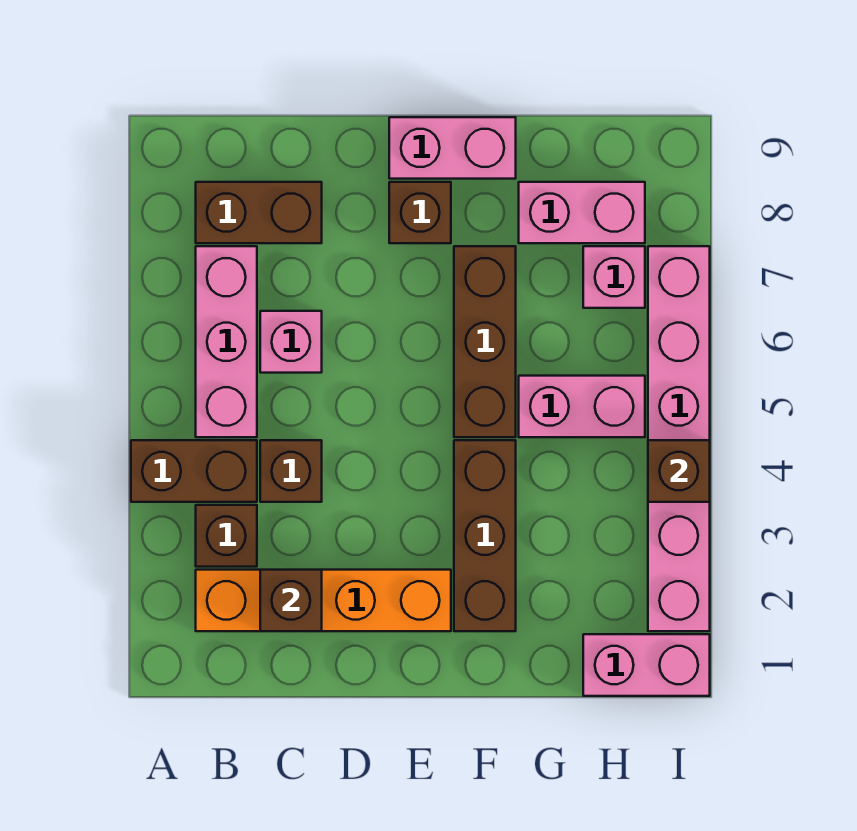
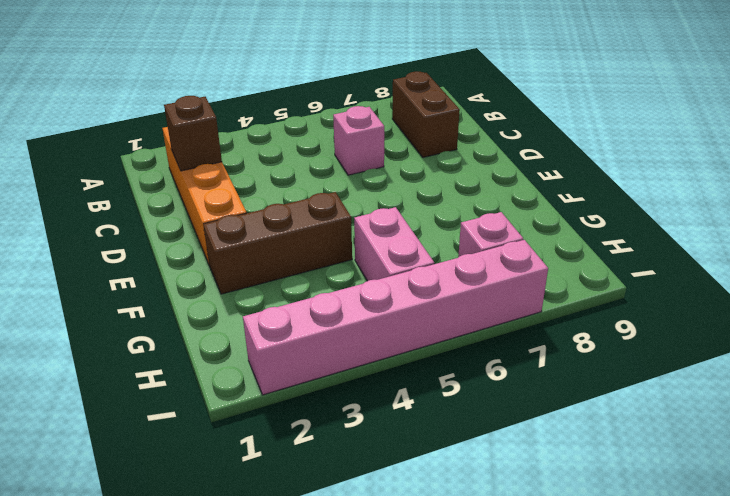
none -> brown 1x2 brick [131,440,257,502]
none -> brown 1x1 brick [196,505,257,567]
none -> pink 1x3 brick [196,246,257,437]

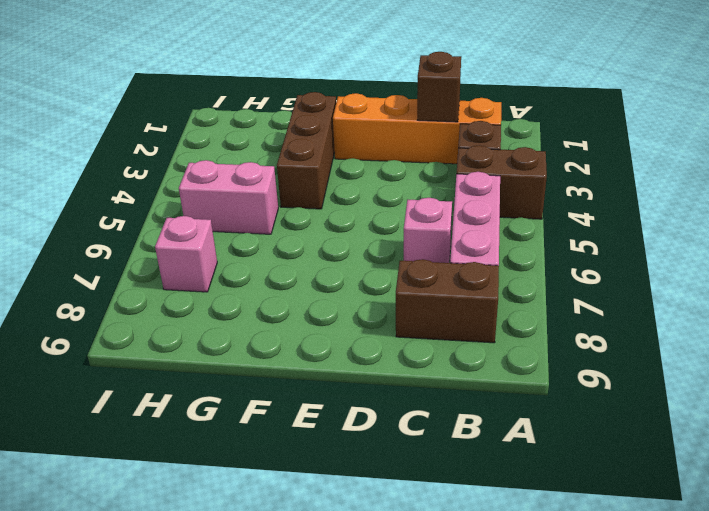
none -> brown 1x1 brick [260,440,322,502]
none -> brown 1x1 brick [389,182,451,243]
none -> pink 1x2 brick [389,117,516,179]

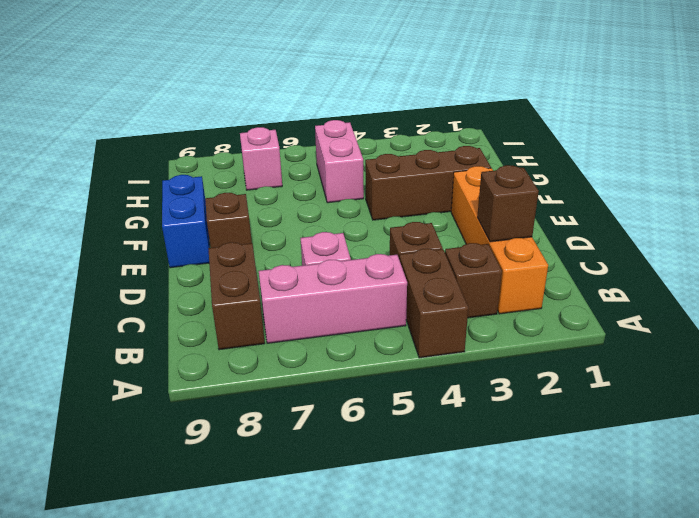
blue 1x2 brick [162,175,210,268] -> pink 1x2 brick [389,117,516,179]
none -> brown 1x3 brick [454,246,516,437]
none -> pink 1x2 brick [519,182,645,243]
none -> pink 1x2 brick [583,634,710,696]

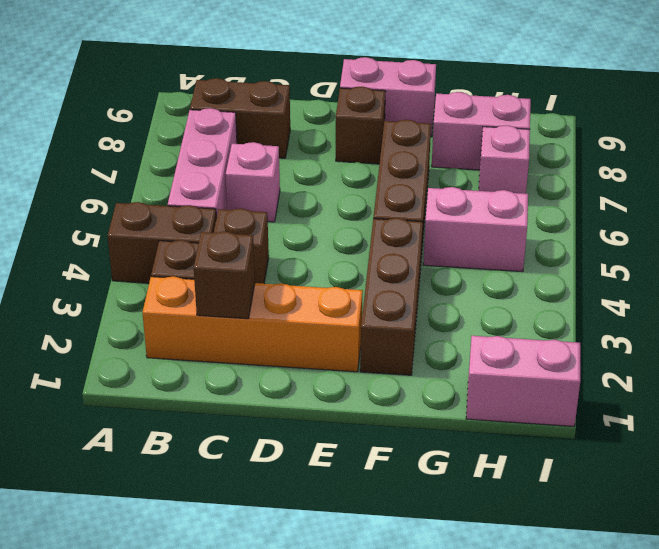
none -> pink 1x6 brick [648,246,710,631]
none -> brown 1x1 brick [648,440,710,502]

